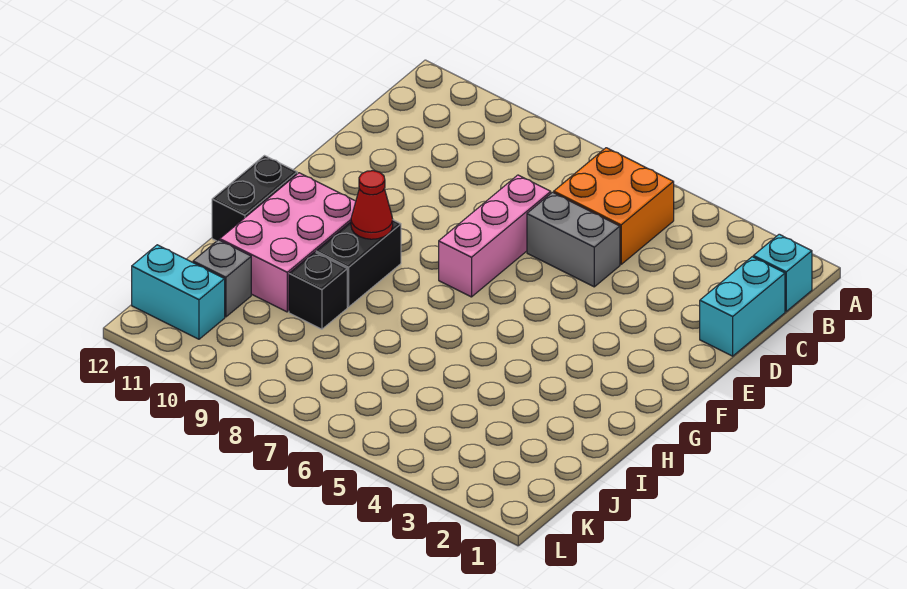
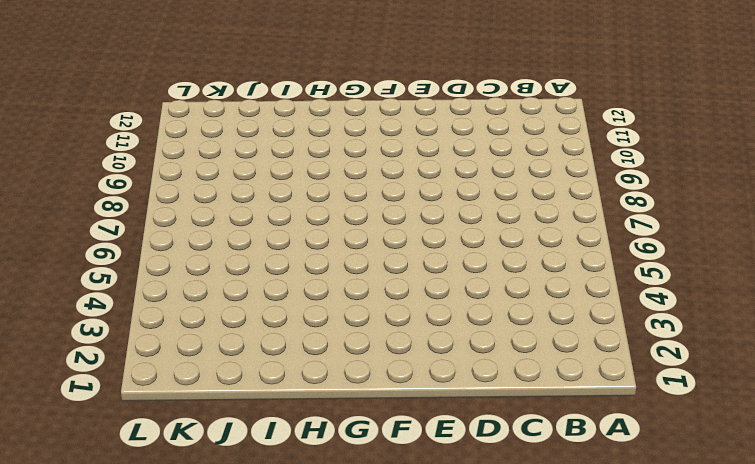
none -> cyan 1x1 brick [753,234,812,311]
none -> orange 2x2 brick [554,148,674,264]
none -> cyan 1x2 brick [700,257,785,356]

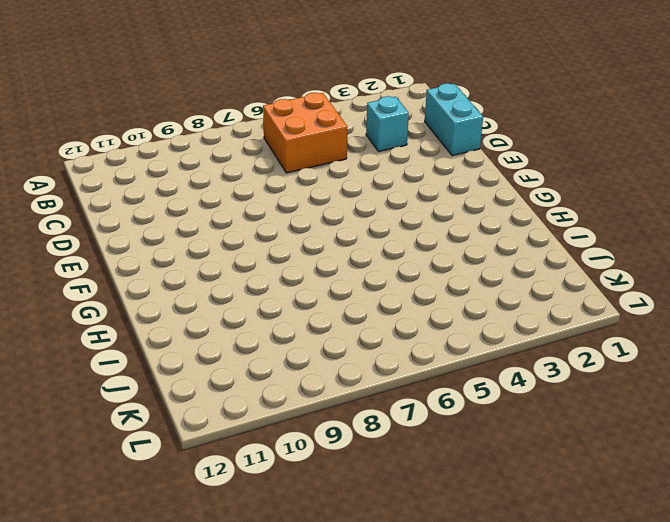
cyan 1x1 brick [366,96,409,151] -> cyan 1x1 brick moved to [753,234,812,311]
none -> grey 1x2 brick [527,192,620,287]
none -> pink 1x3 brick [439,175,551,297]
none -> black 1x2 brick [316,220,401,307]

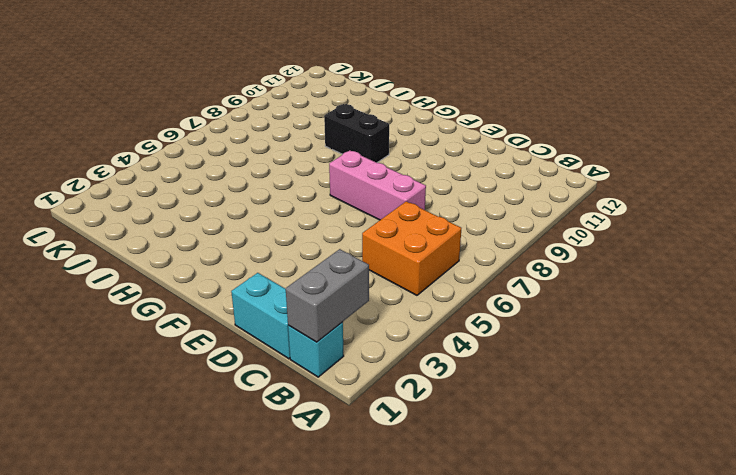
grey 1x2 brick [286,249,369,342] -> grey 1x2 brick moved to [527,192,620,287]
none -> pink 2x3 brick [220,173,356,312]
none -> black 1x2 brick [212,156,297,241]
none -> black 1x1 brick [289,252,347,329]

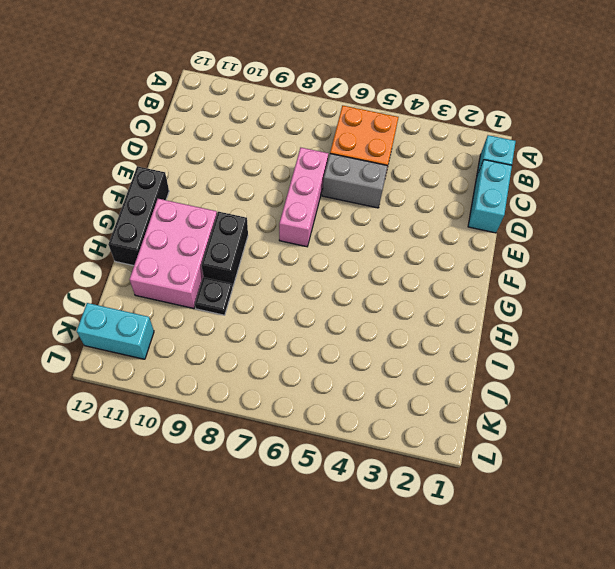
black 1x3 brick [108,166,169,266] -> black 1x2 brick [212,156,297,241]
black 1x1 plate [195,277,233,315] -> black 1x1 brick [289,252,347,329]
none -> grey 1x1 brick [193,240,251,317]
none -> red 1x1 cone [351,171,393,239]

